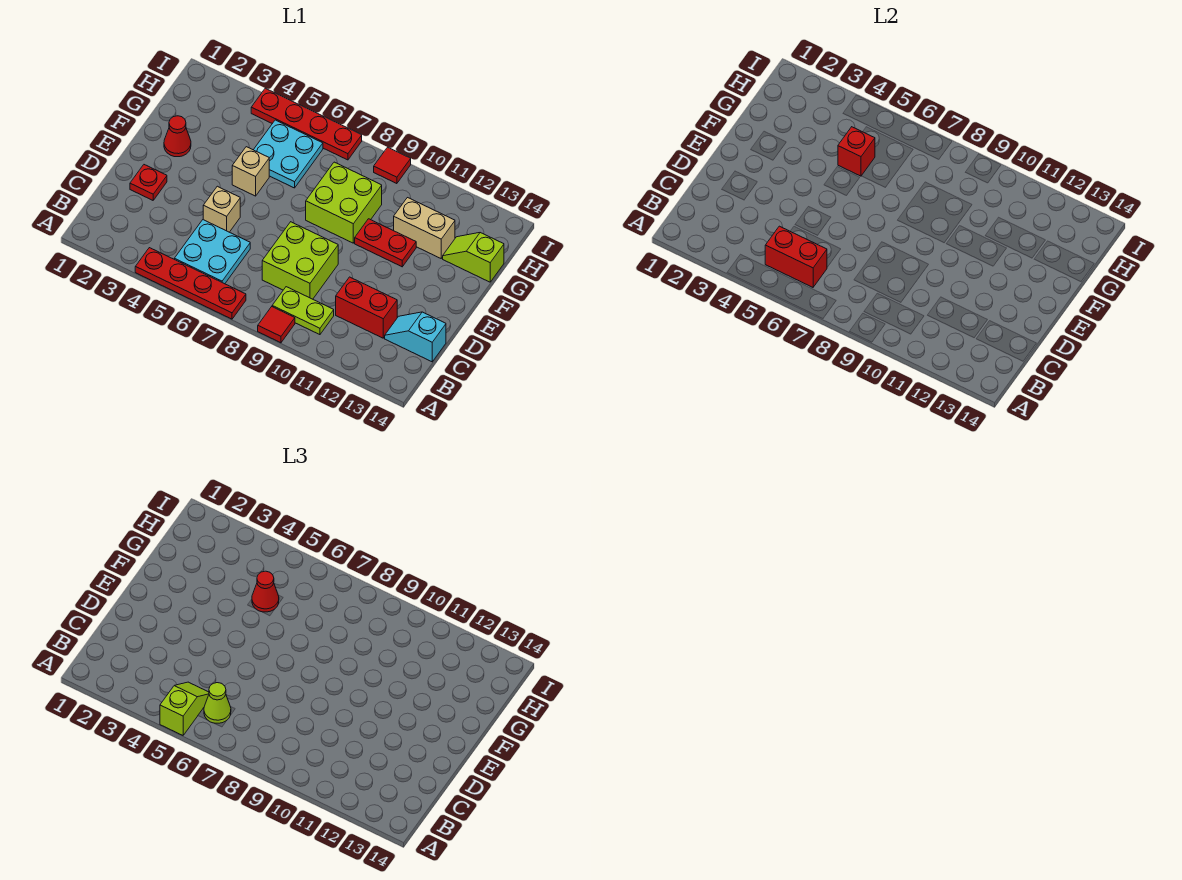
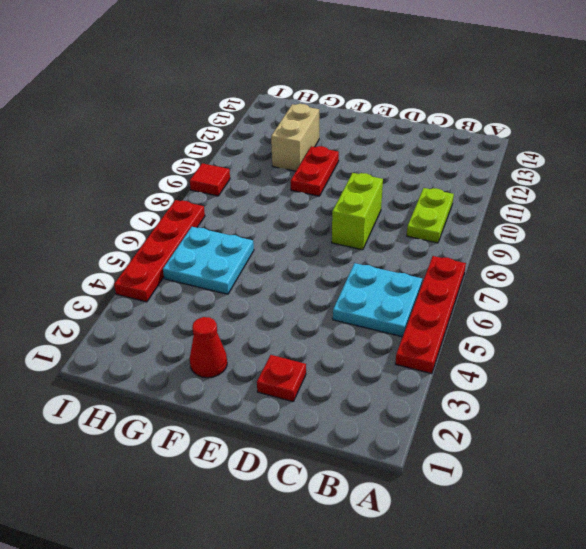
lime 1x2 brick [332,173,383,250] -> lime 2x2 brick [262,222,338,299]
none -> red 1x1 tile [258,307,295,343]
none -> red 1x2 brick [336,277,397,338]
none -> cyan 1x2 slope [385,312,446,362]

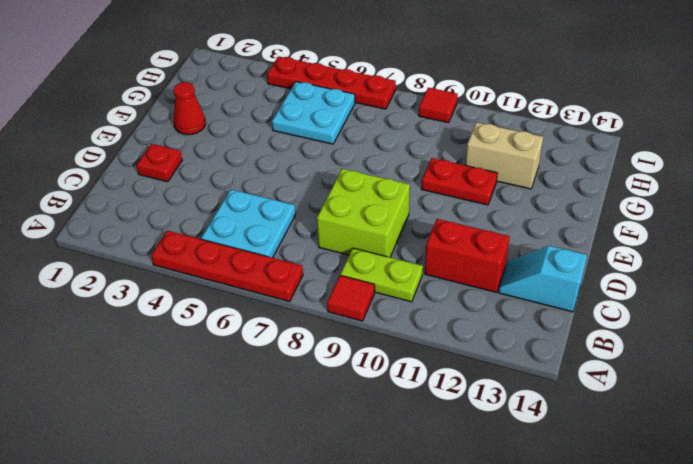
none -> tan 1x1 brick [203,186,240,232]
none -> tan 1x1 brick [232,147,269,196]
none -> lime 2x2 brick [306,162,382,243]

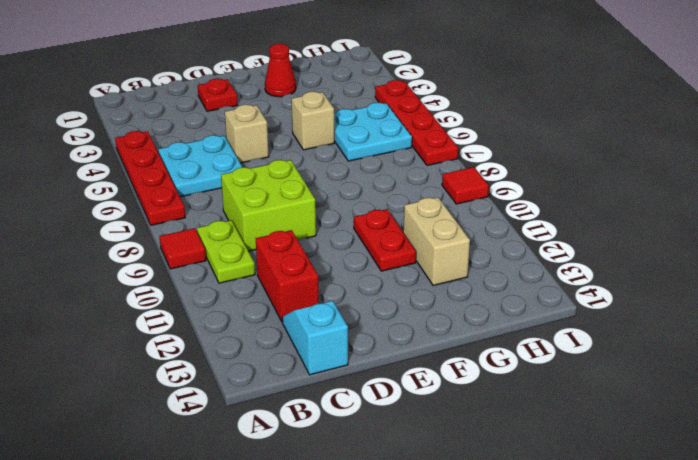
none -> lime 2x2 brick [306,162,382,243]
none -> lime 1x2 slope [443,233,504,282]
none -> red 1x2 brick [765,226,827,287]

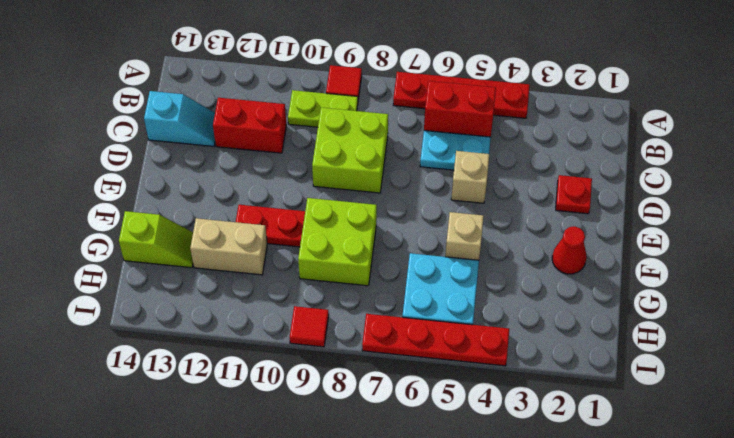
none -> red 1x1 brick [838,127,875,176]
none -> lime 1x2 slope [160,682,209,735]
none -> lime 1x1 cone [204,683,231,723]

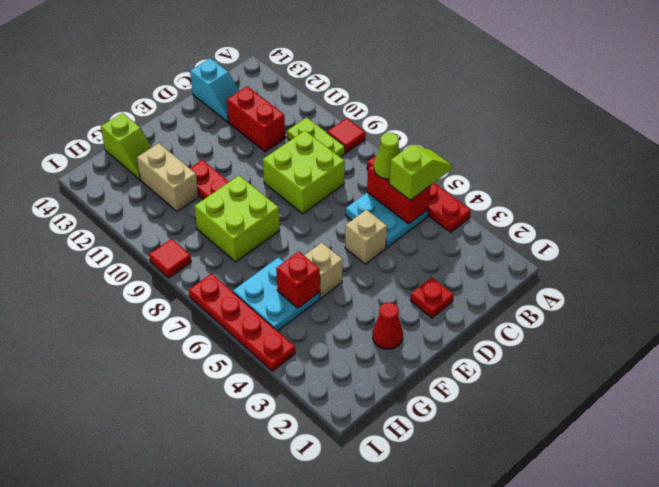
lime 1x2 slope [389,145,452,200] -> lime 1x2 slope turned to [160,682,209,735]
none -> red 1x1 cone [252,571,279,612]

